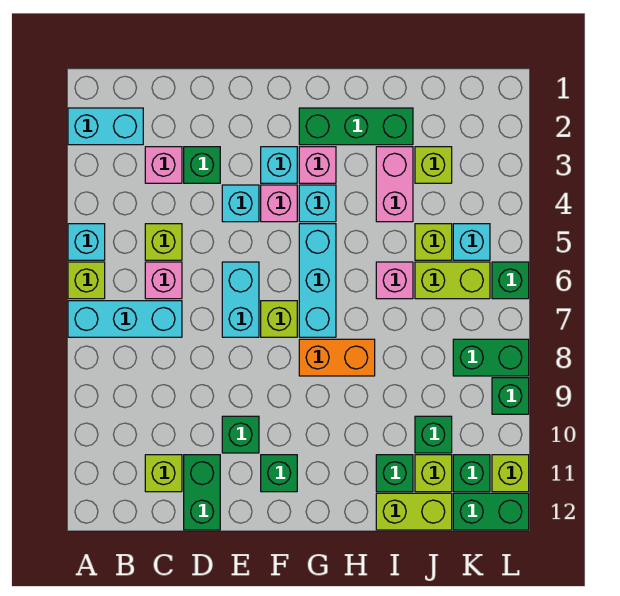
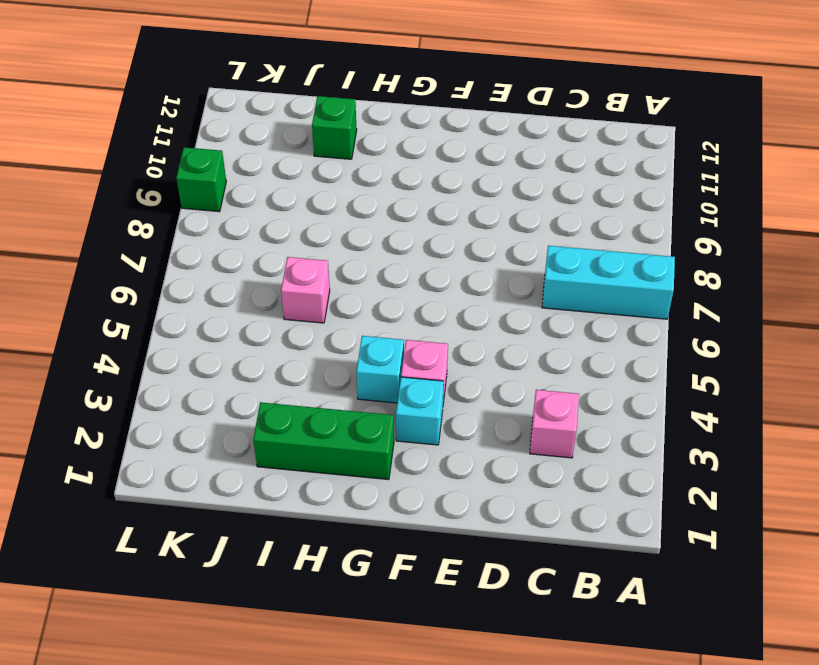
none -> cyan 1x2 brick [68,108,143,145]
none -> cyan 1x1 brick [68,224,105,260]
none -> lime 1x1 brick [68,262,105,299]
none -> lime 1x1 brick [145,224,182,260]

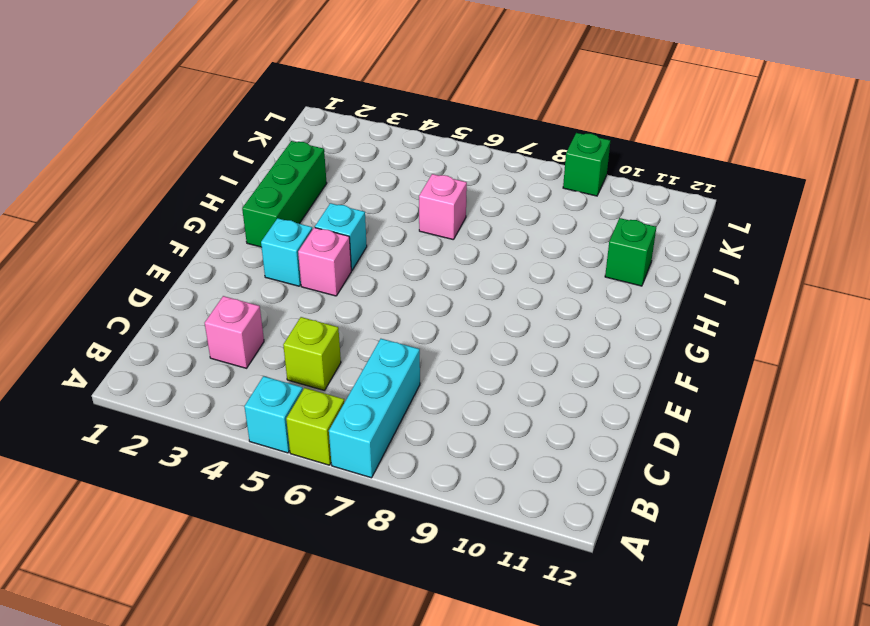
none -> cyan 1x2 brick [68,108,143,145]
none -> pink 1x1 brick [145,262,182,299]
none -> lime 1x1 brick [145,455,182,492]
none -> green 1x1 brick [184,147,220,183]

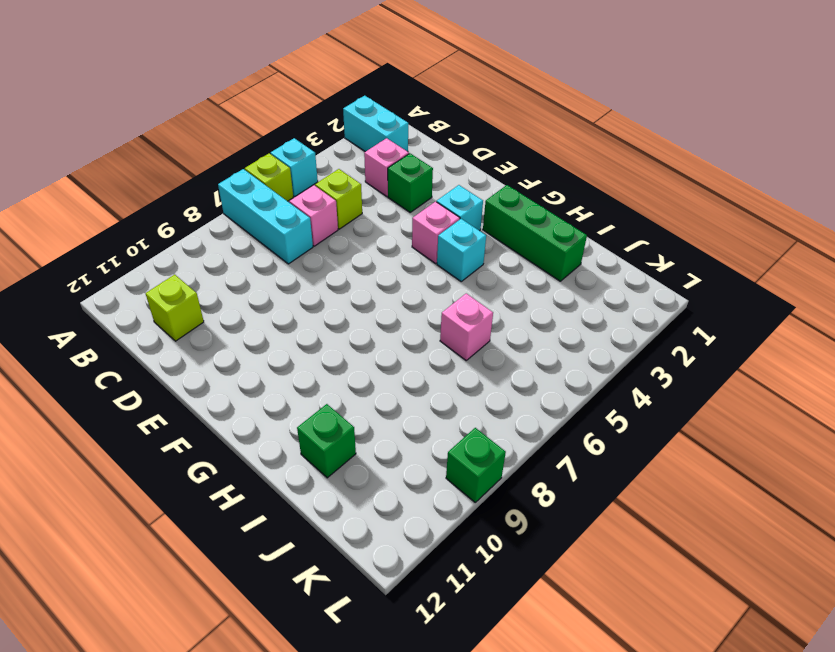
none -> green 1x2 brick [184,455,220,530]
none -> cyan 1x1 brick [222,185,259,222]
none -> cyan 1x2 brick [222,262,259,337]
none -> green 1x1 brick [222,416,259,453]

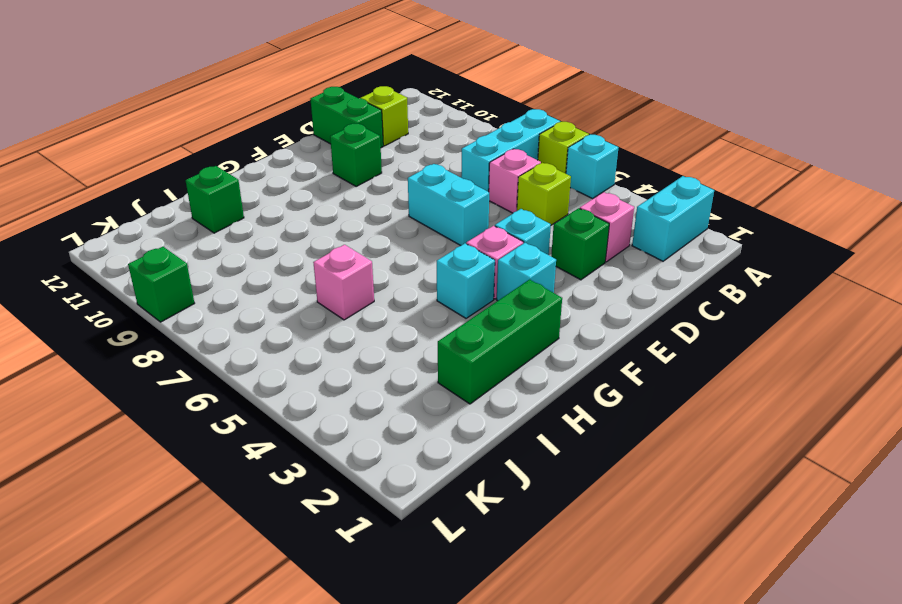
none -> lime 1x1 brick [261,301,297,337]
none -> green 1x1 brick [261,455,297,492]
none -> pink 1x1 brick [299,147,336,183]
none -> cyan 1x3 brick [299,224,336,337]

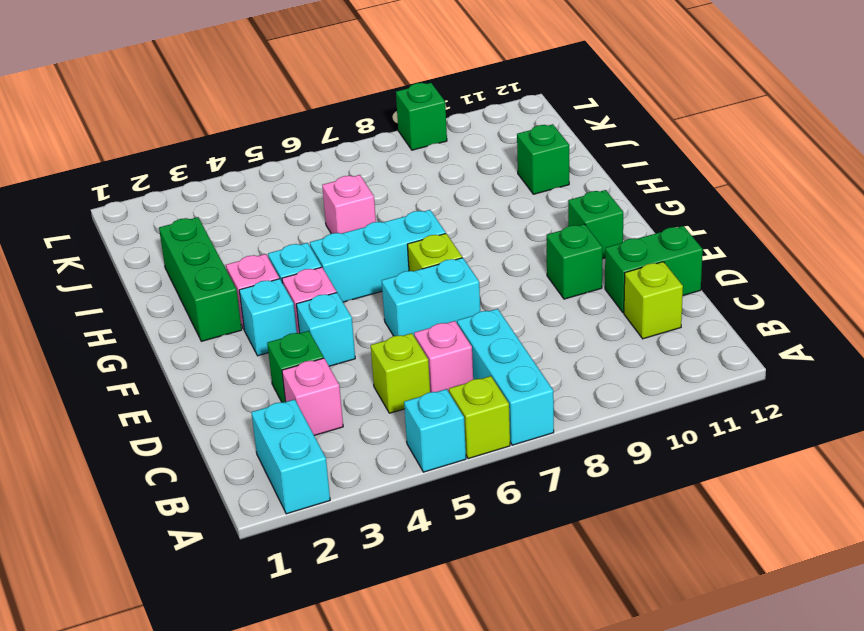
none -> orange 1x2 brick [299,339,375,376]
none -> pink 1x2 brick [376,147,413,222]
none -> lime 1x2 brick [376,493,452,530]
none -> lime 1x1 brick [415,147,452,183]

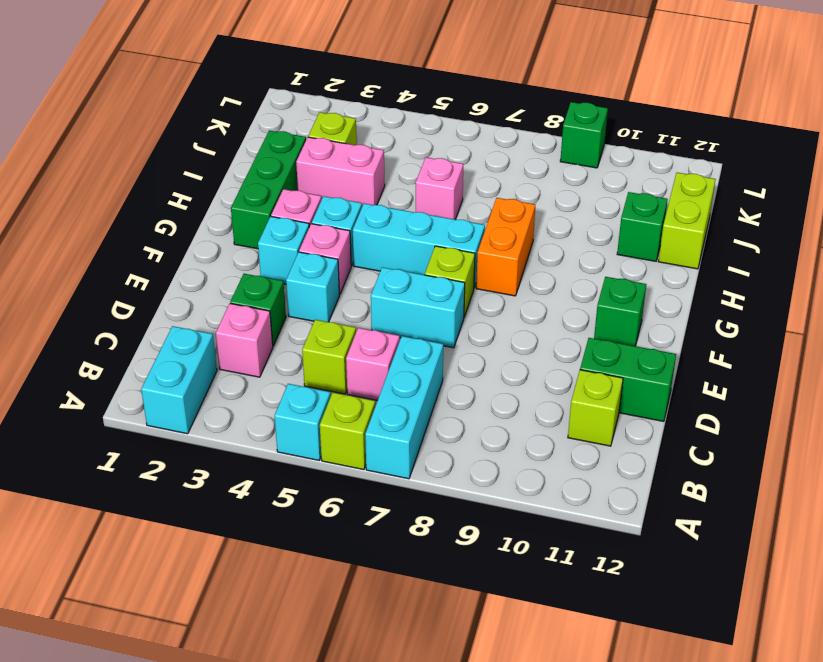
none -> green 1x1 brick [222,416,259,453]
none -> lime 1x1 brick [415,224,452,260]
none -> lime 1x2 brick [415,262,490,299]
none -> green 1x1 brick [415,416,452,453]

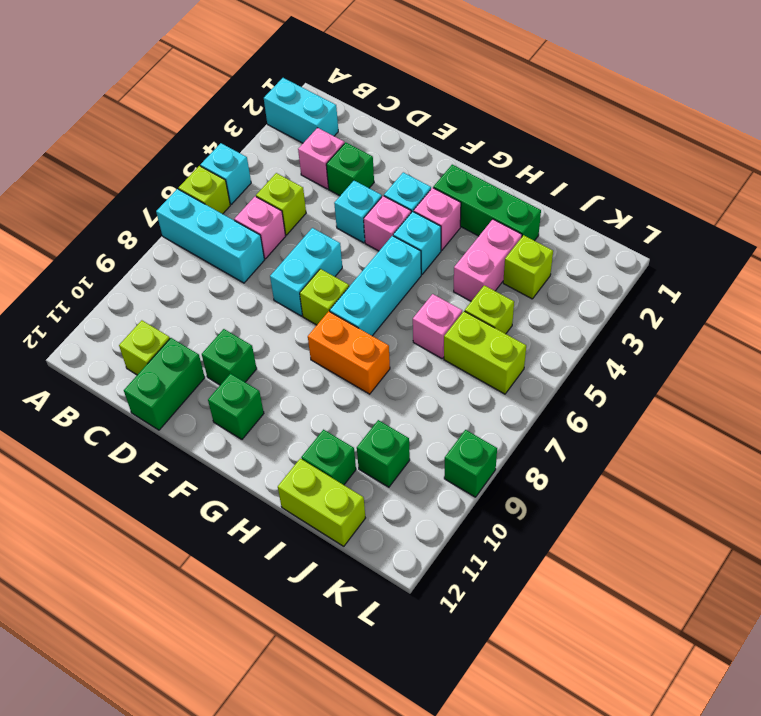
none -> lime 1x1 brick [415,455,452,492]
none -> cyan 1x1 brick [453,224,490,260]
none -> green 1x2 brick [453,339,529,376]
none -> green 1x1 brick [453,455,490,492]

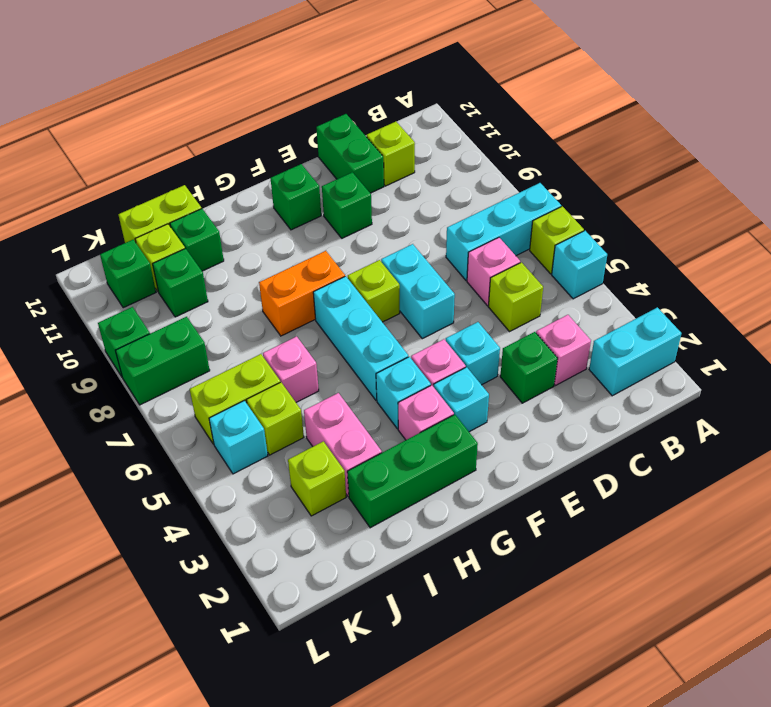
none -> green 1x2 brick [453,493,529,530]
none -> green 1x1 brick [492,262,529,299]
none -> lime 1x1 brick [492,455,529,492]

